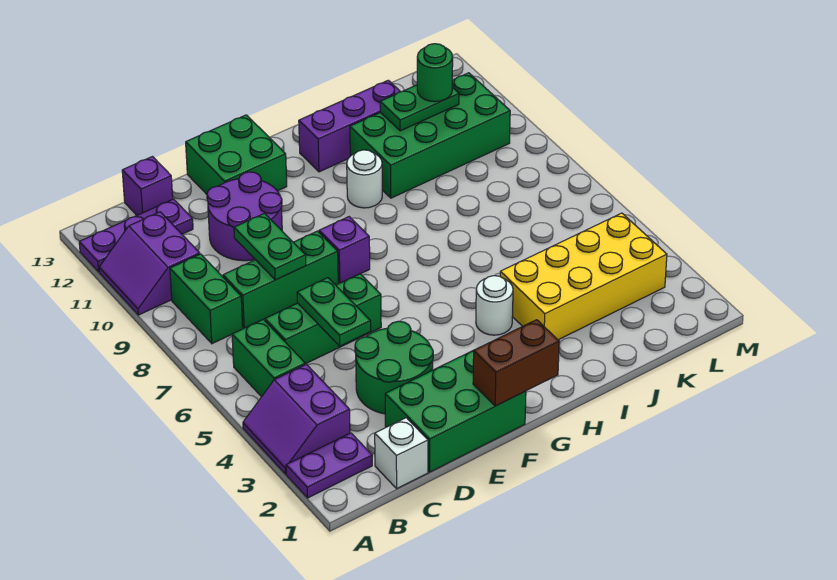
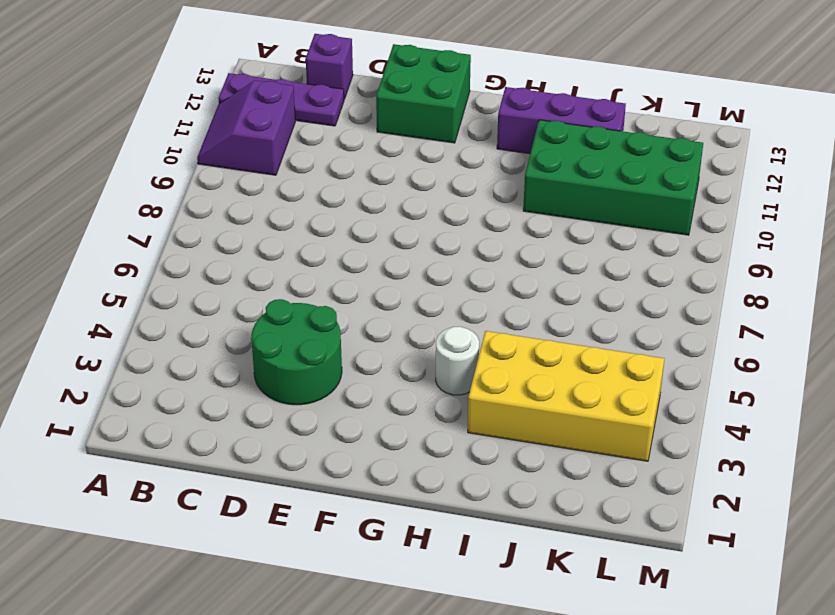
none -> purple 1x2 plate [286,433,372,498]
none -> purple 2x2 slope [243,364,350,474]
none -> green 1x2 brick [232,319,305,397]

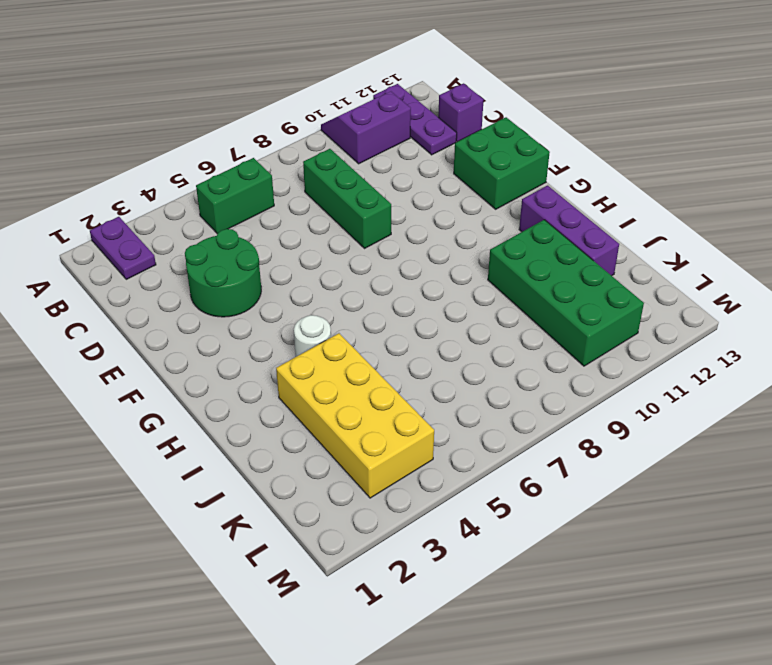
none -> purple 2x2 slope [243,364,350,474]
none -> green 1x2 brick [170,254,243,344]
none -> white 1x1 brick [375,418,428,488]

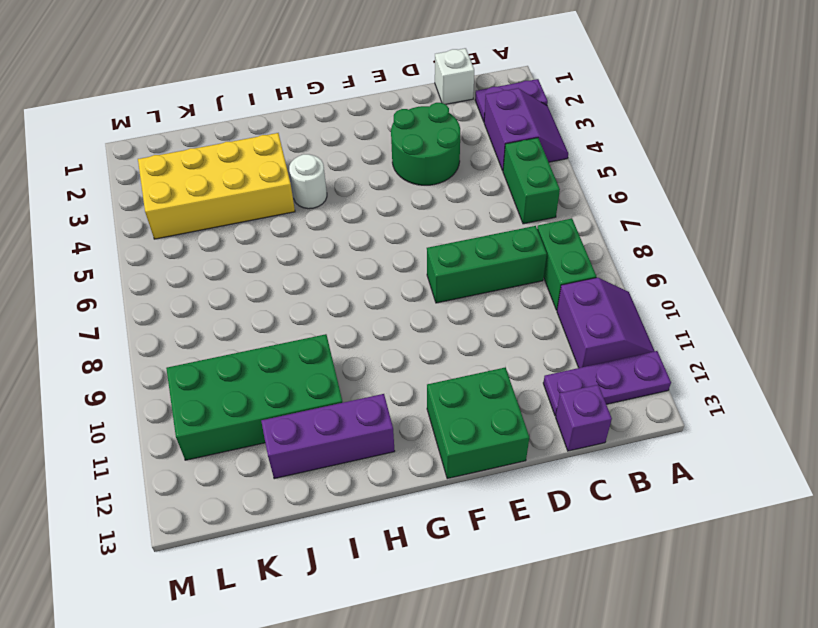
none -> green 1x3 brick [265,274,381,364]
none -> green 2x3 brick [385,350,526,472]
none -> purple 2x2 round brick [207,172,282,261]

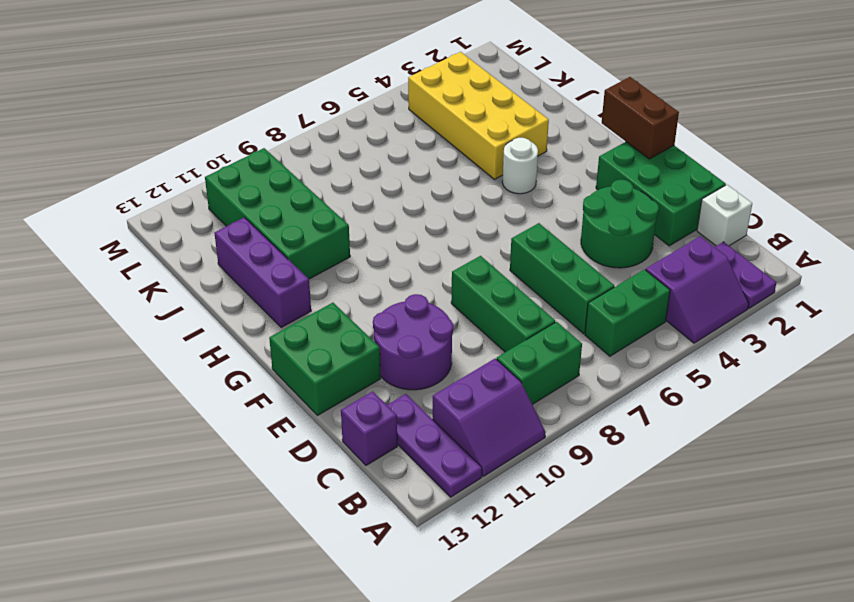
none -> purple 1x1 brick [319,217,370,283]
none -> white 1x1 round brick [347,150,382,208]
none -> green 1x2 plate [297,278,371,346]

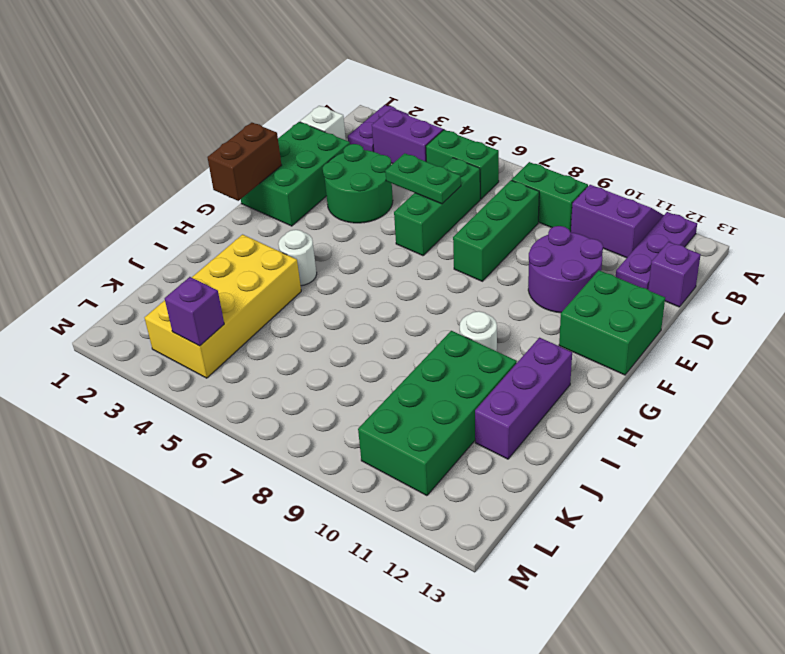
purple 1x1 brick [165,277,224,346] -> purple 1x1 brick moved to [319,217,370,283]
none -> green 1x2 plate [234,213,306,280]
none -> green 1x2 plate [380,85,459,131]
none -> green 1x1 round brick [417,44,453,102]

